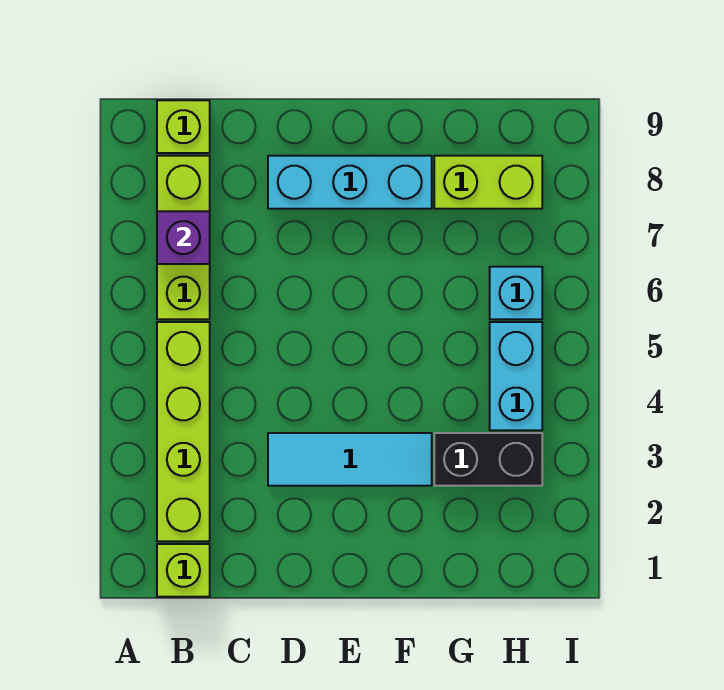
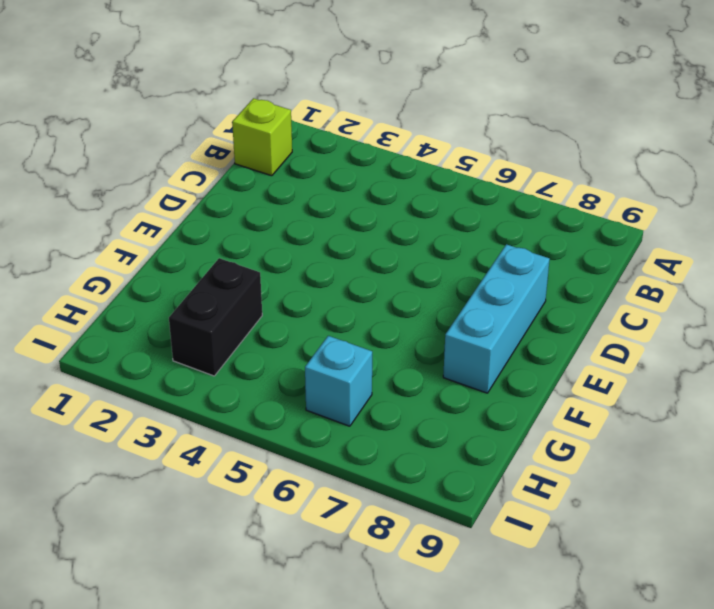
none -> lime 1x4 brick [157,322,210,541]
none -> lime 1x3 brick [157,156,210,319]

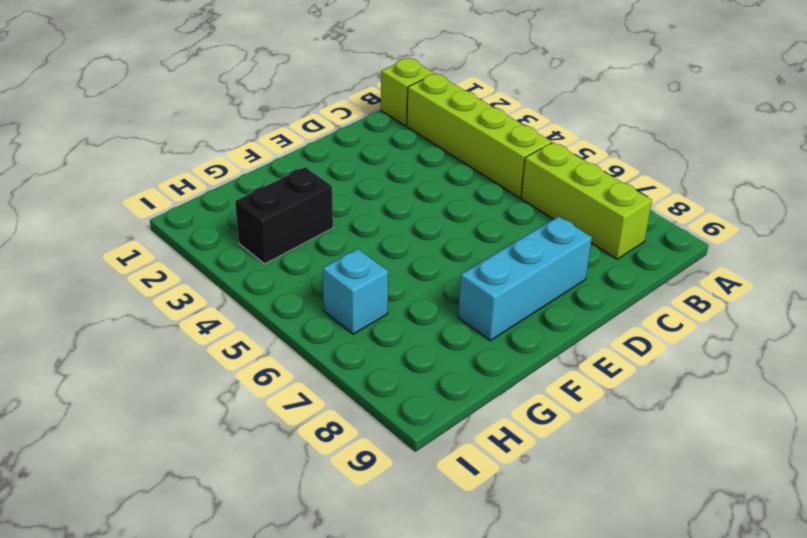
none -> lime 1x1 brick [157,100,210,153]
none -> cyan 1x3 tile [268,433,432,486]

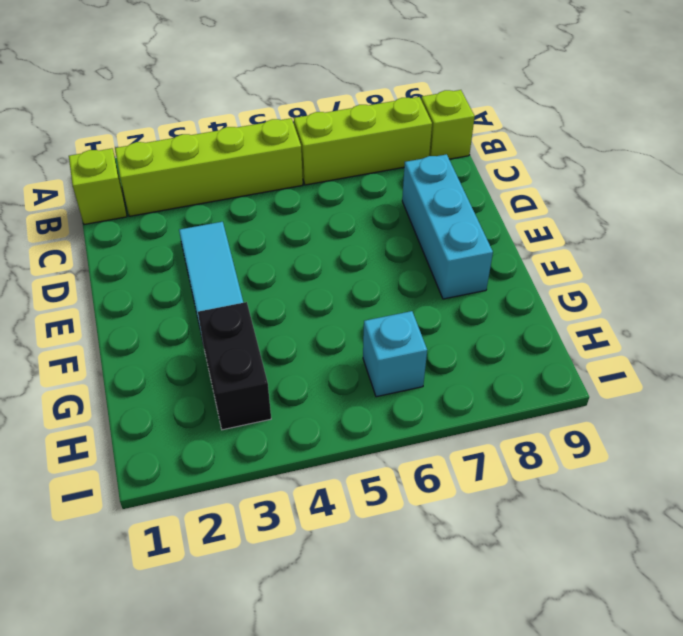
none -> lime 1x2 brick [434,156,542,209]
none -> cyan 1x2 brick [490,322,542,430]

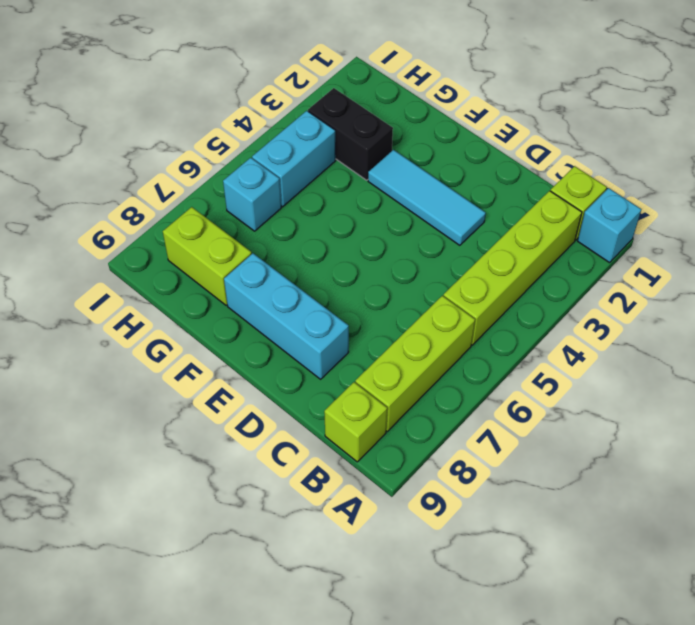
cyan 1x1 brick [578,188,641,263] -> none
none -> purple 1x1 brick [157,211,210,264]

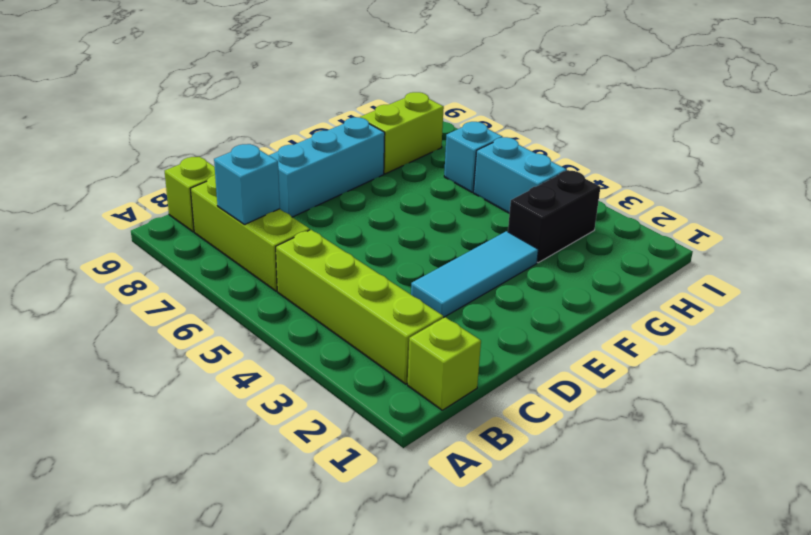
cyan 1x1 brick [214,144,280,225] -> purple 1x1 brick [157,211,210,264]

